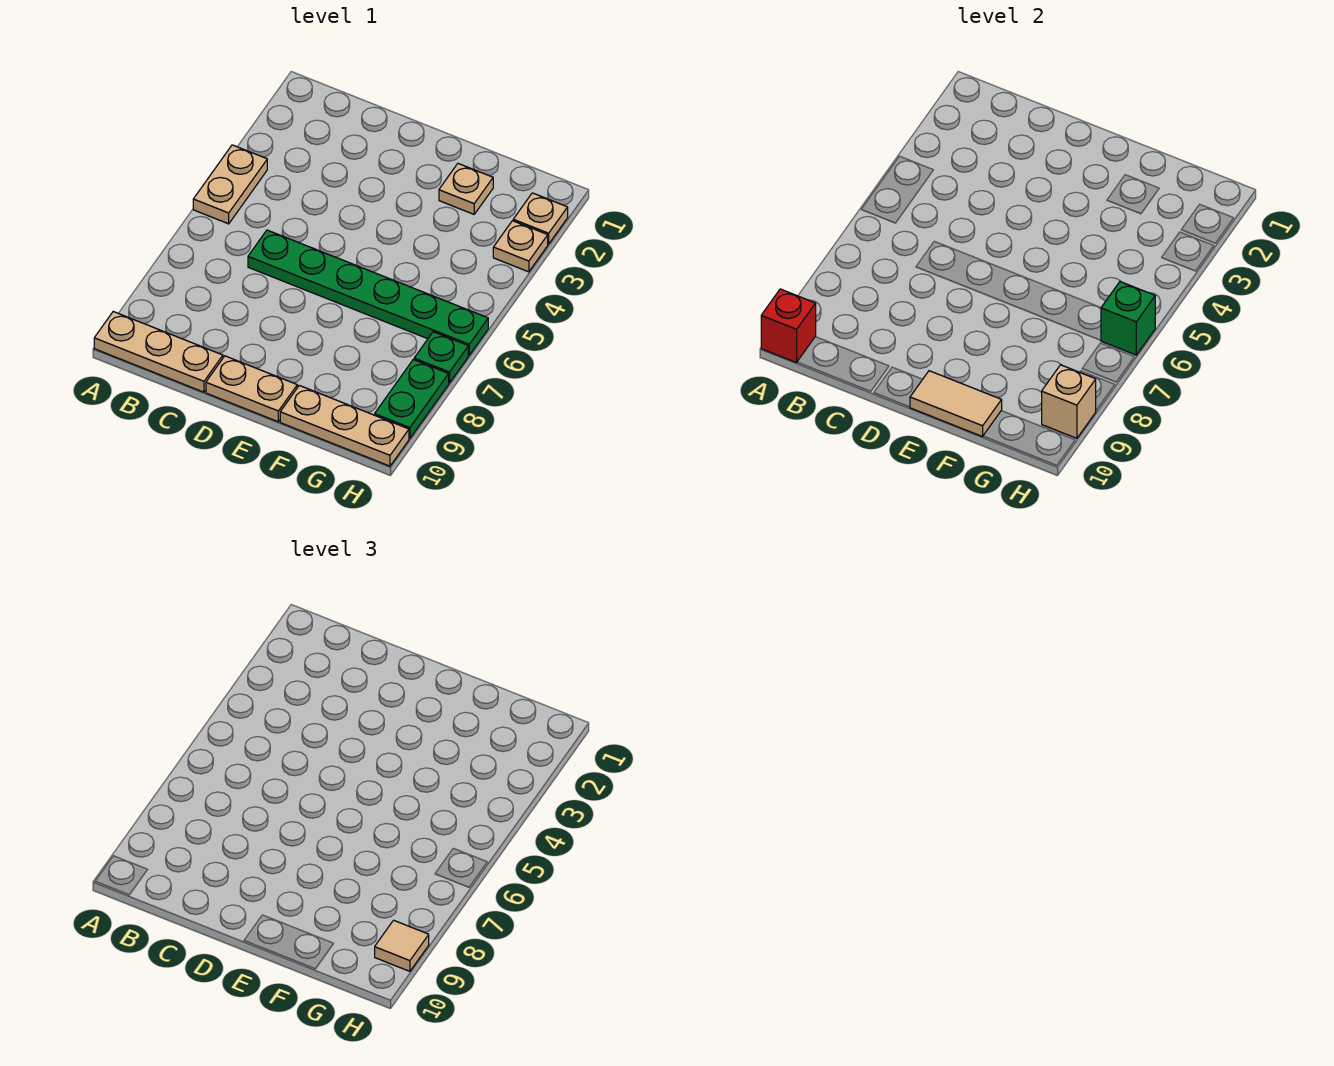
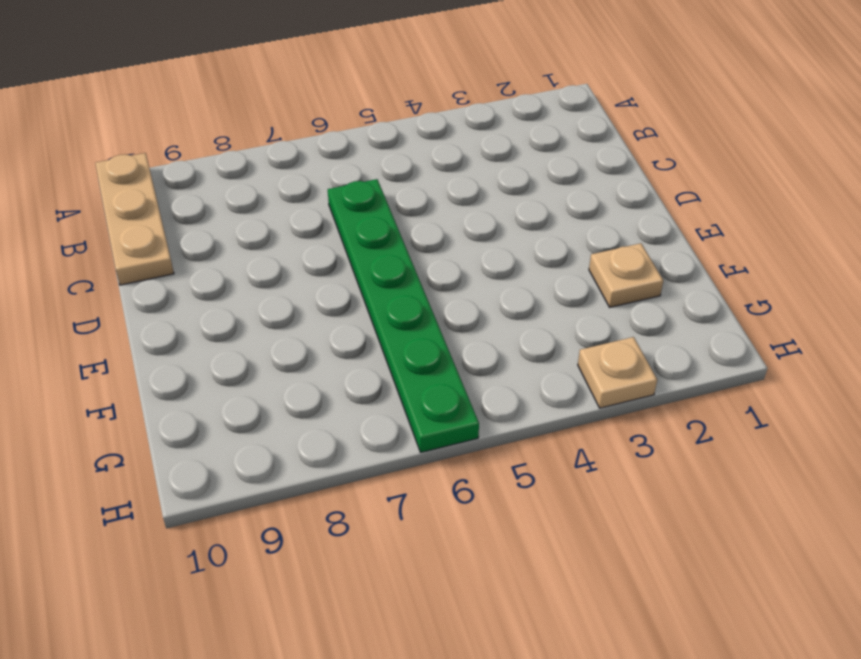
none -> tan 1x2 plate [193,145,267,224]
none -> tan 1x2 plate [206,356,297,422]
none -> tan 1x3 plate [280,386,409,466]

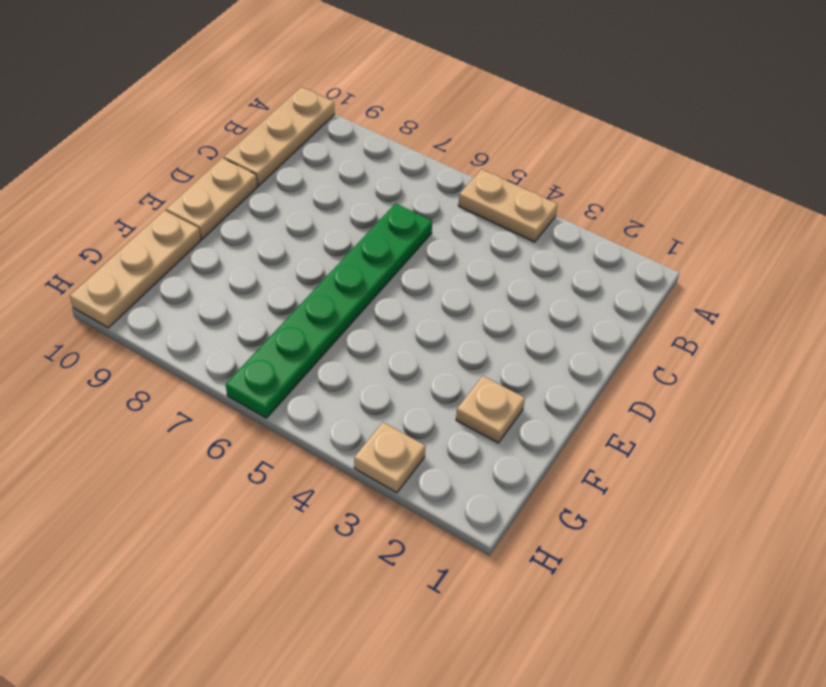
none -> tan 1x1 plate [513,193,568,244]
none -> green 1x1 plate [414,332,468,383]
none -> green 1x2 plate [375,360,449,438]

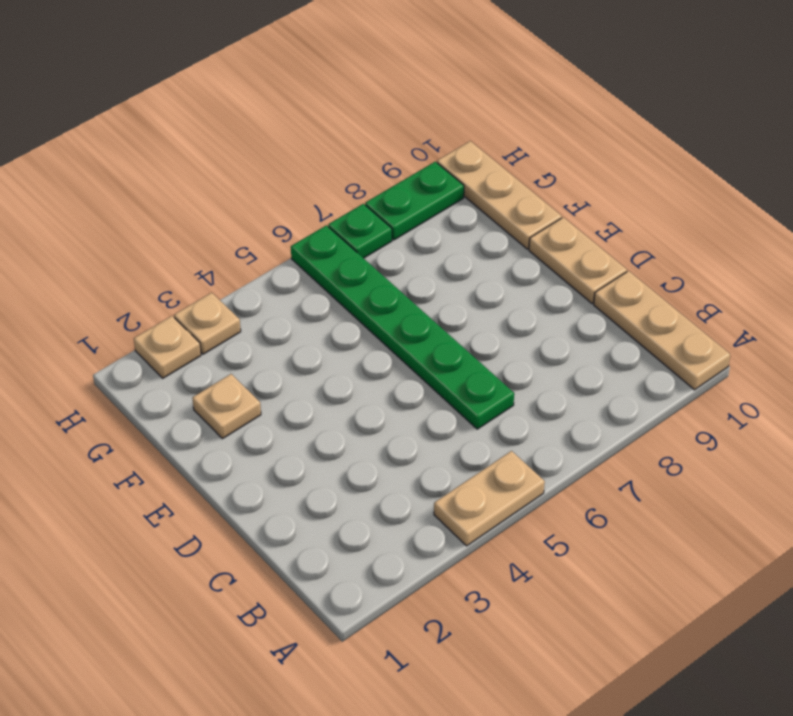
none -> red 1x1 brick [761,289,816,363]
none -> tan 1x2 tile [910,371,1002,437]
none -> green 1x1 brick [1101,282,1155,355]

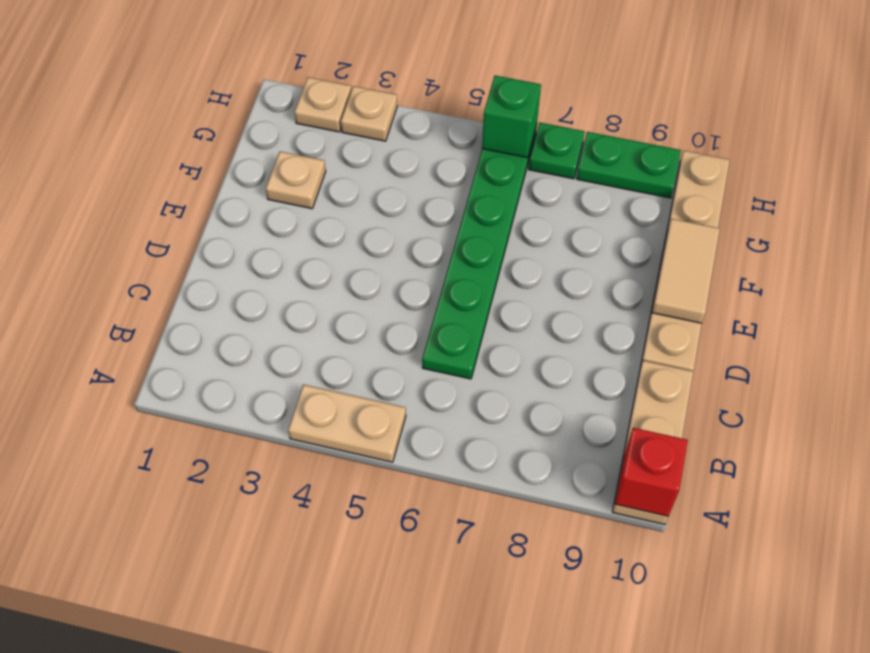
none -> tan 1x1 brick [1042,365,1096,438]
none -> tan 1x1 tile [375,920,429,971]

